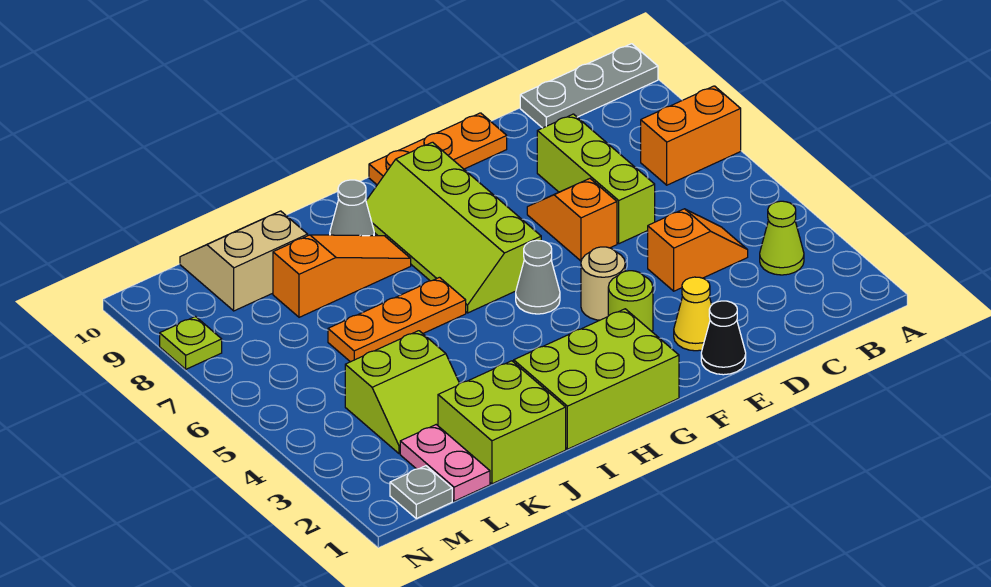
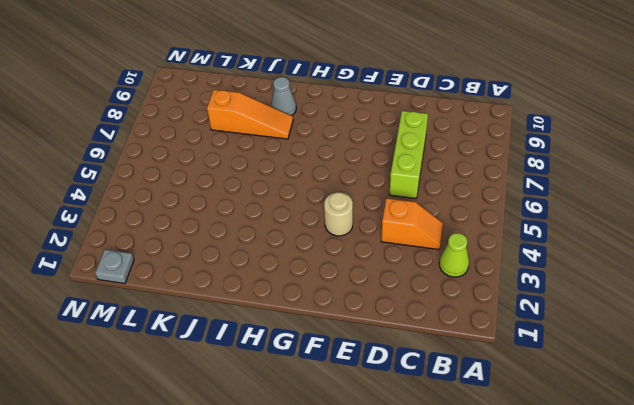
none -> orange 1x2 brick [641,86,741,185]
none -> grey 1x3 plate [520,44,658,128]
none -> black 1x1 cone [701,301,746,375]

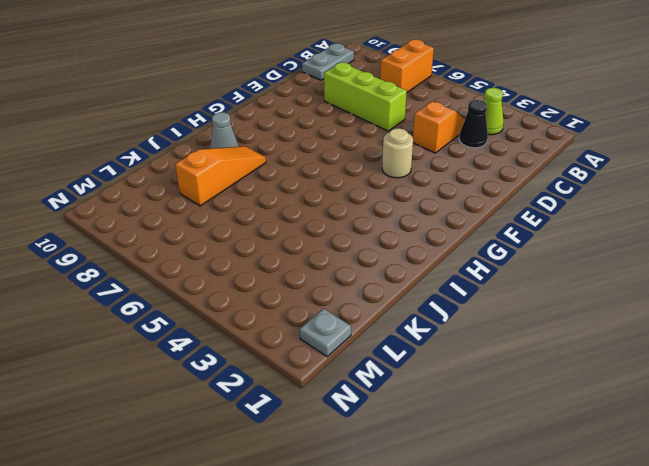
grey 1x2 plate [302,43,354,80] -> grey 1x3 plate [520,44,658,128]
black 1x1 cone [459,100,488,148] -> black 1x1 cone moved to [701,301,746,375]
none -> yellow 1x1 cone [674,277,712,351]
none -> orange 1x2 slope [527,179,617,261]
none -> orange 1x3 plate [369,113,507,185]

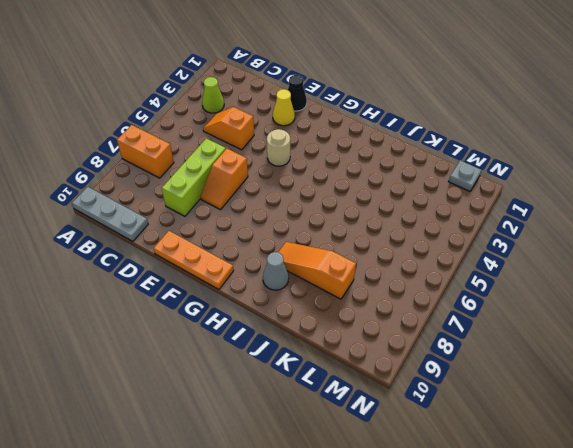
none -> lime 1x1 round brick [608,271,653,332]
none -> lime 2x3 brick [514,309,679,449]
none -> grey 1x1 cone [516,240,560,314]

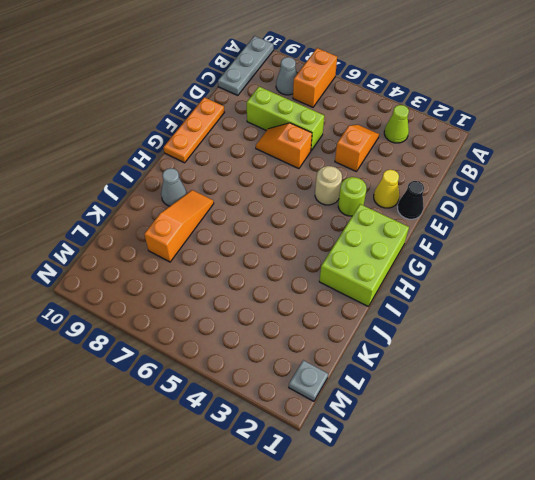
grey 1x1 cone [276,57,297,95] -> grey 1x1 cone moved to [516,240,560,314]
none -> lime 2x4 slope [366,142,541,313]
none -> orange 1x3 plate [328,277,466,362]
none -> lime 2x2 brick [438,361,566,484]

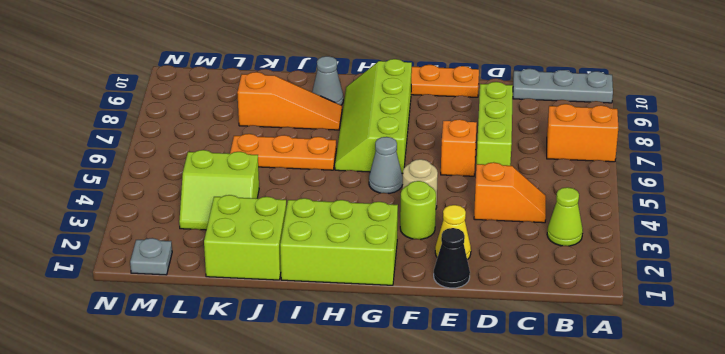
none -> tan 2x2 slope [180,211,308,311]
none -> pink 1x2 plate [400,425,490,501]
none -> lime 1x1 plate [160,317,222,369]

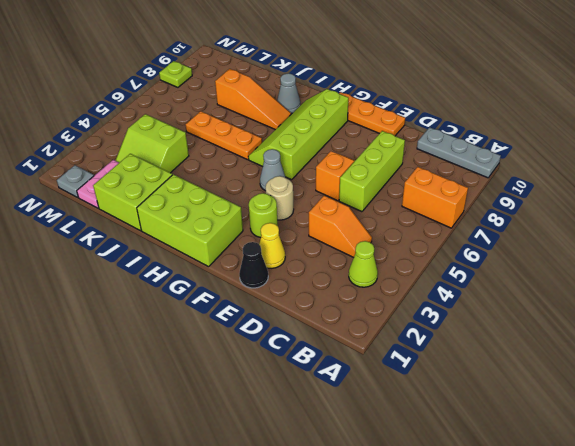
none -> tan 2x2 slope [180,211,308,311]

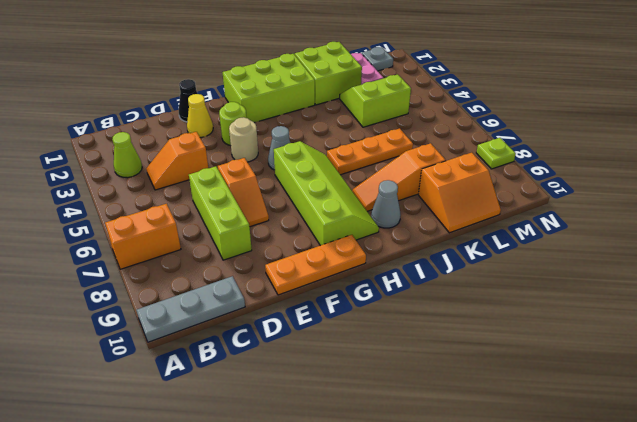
orange 2x2 slope [418,153,501,233] -> tan 2x2 slope [180,211,308,311]

